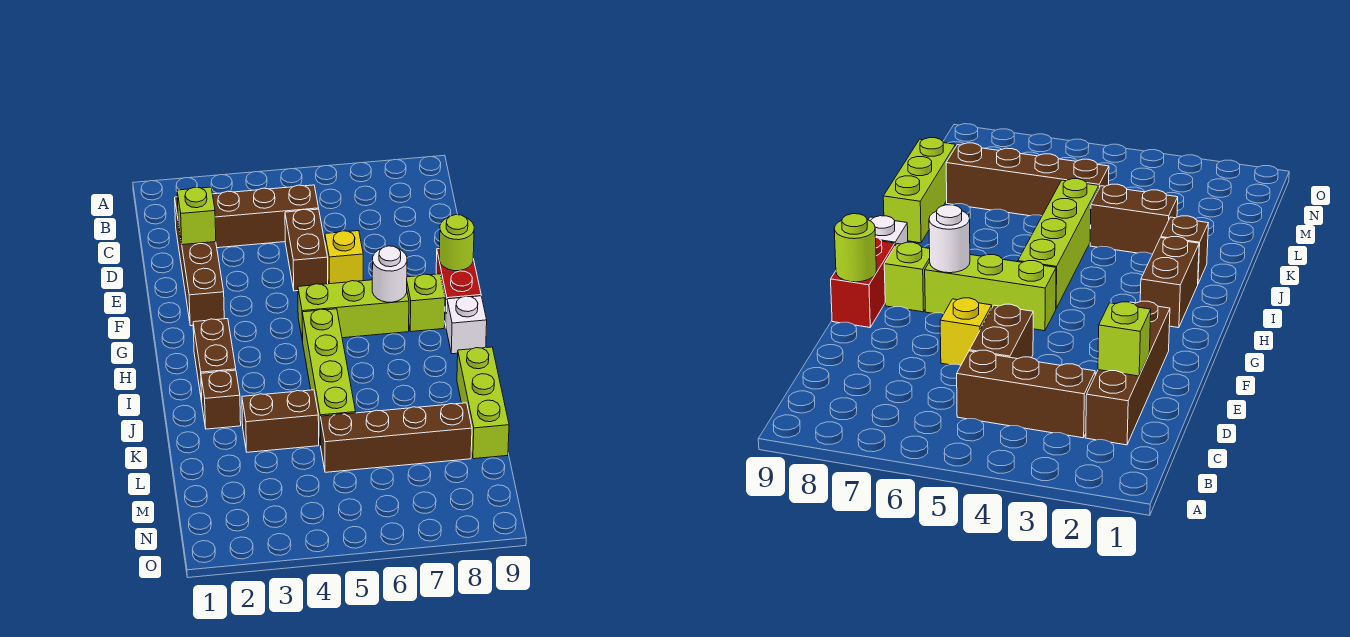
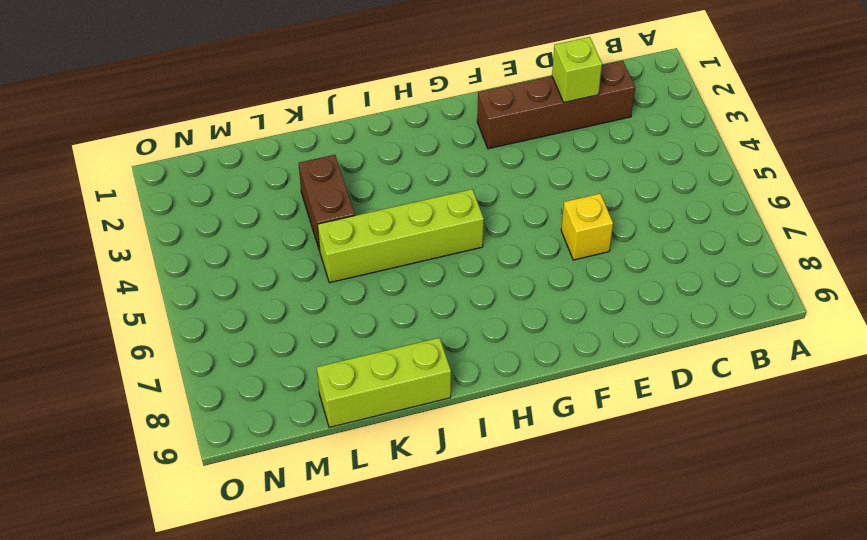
none -> brown 1x3 brick [213,185,319,248]
none -> brown 1x2 brick [285,209,328,291]
none -> red 1x2 brick [436,249,481,326]

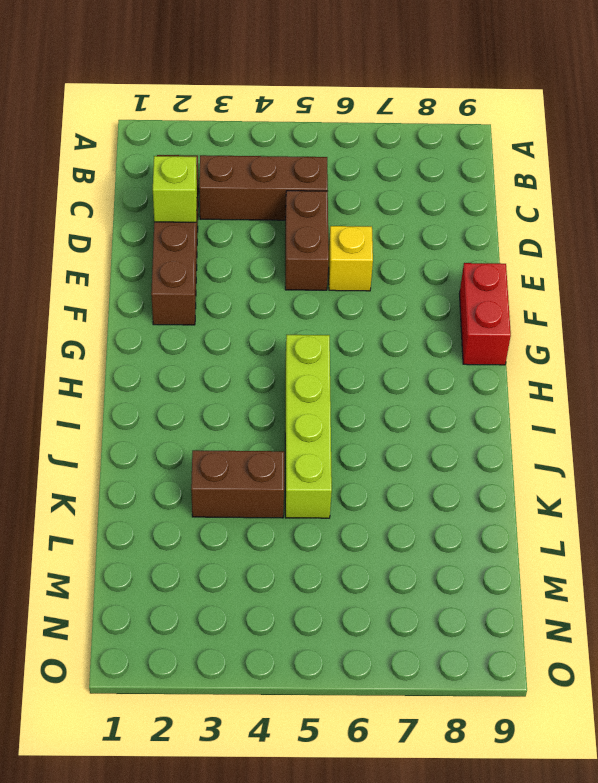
none -> lime 1x3 brick [298,280,409,341]
none -> lime 1x1 brick [407,274,445,332]
none -> brown 1x2 brick [193,319,236,402]

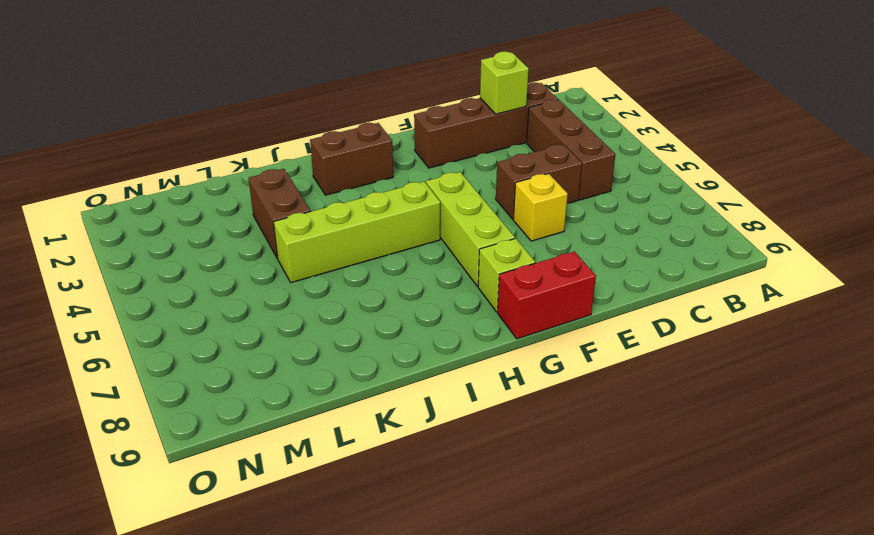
none -> white 1x1 brick [446,296,487,354]
none -> brown 1x1 brick [201,370,241,429]
none -> lime 1x3 brick [457,347,509,459]

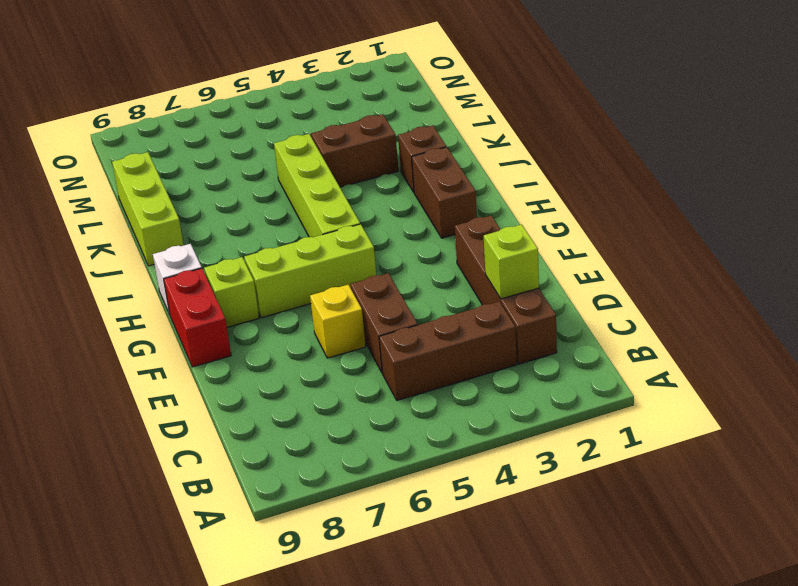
none -> brown 1x4 brick [320,403,472,472]
none -> lime 1x1 round brick [439,215,474,271]
none -> white 1x1 round brick [372,246,407,302]

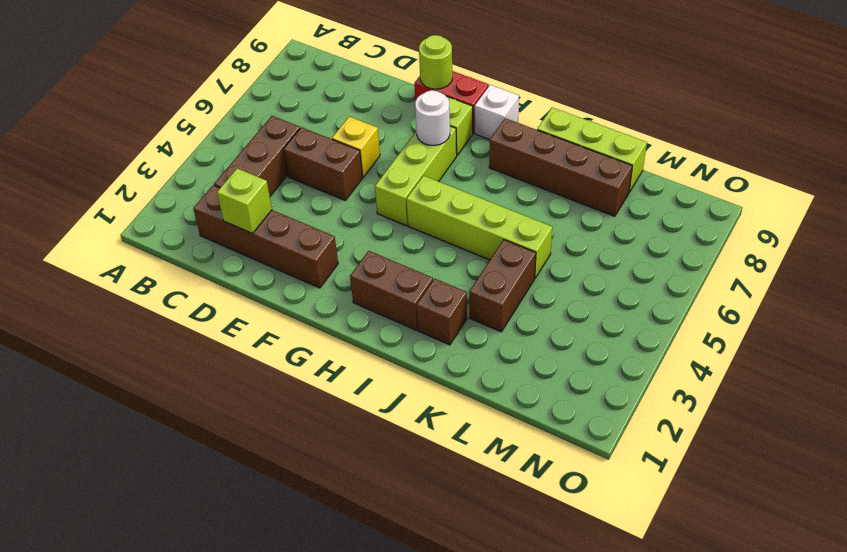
brown 1x4 brick [489,118,632,216] -> brown 1x4 brick turned to [320,403,472,472]

